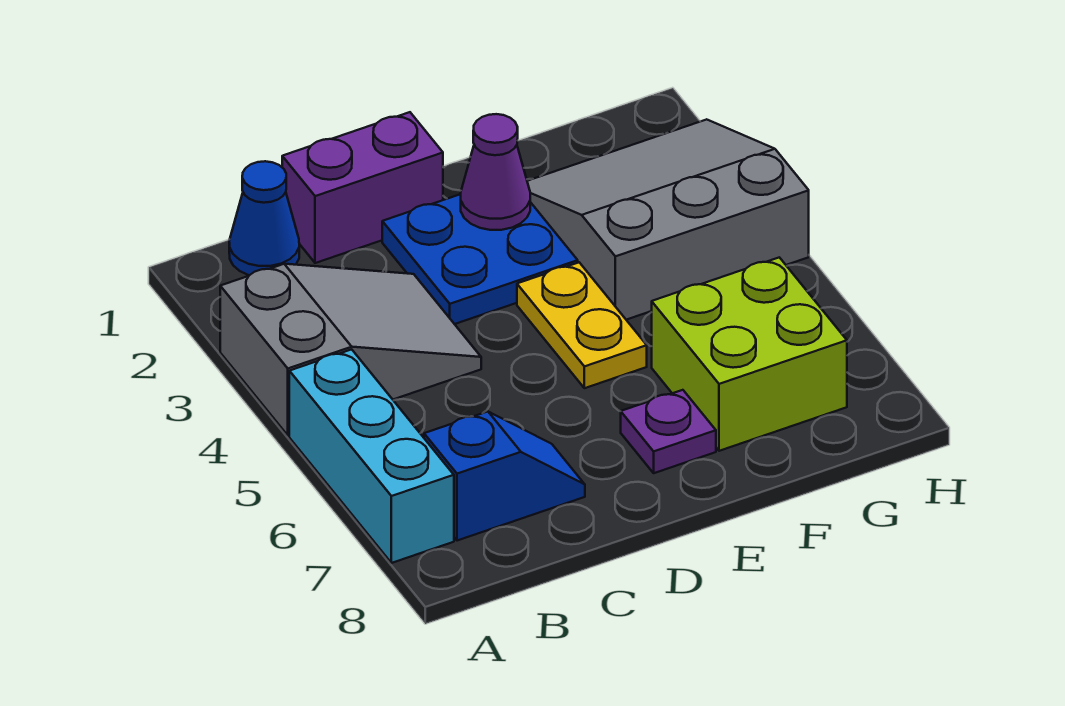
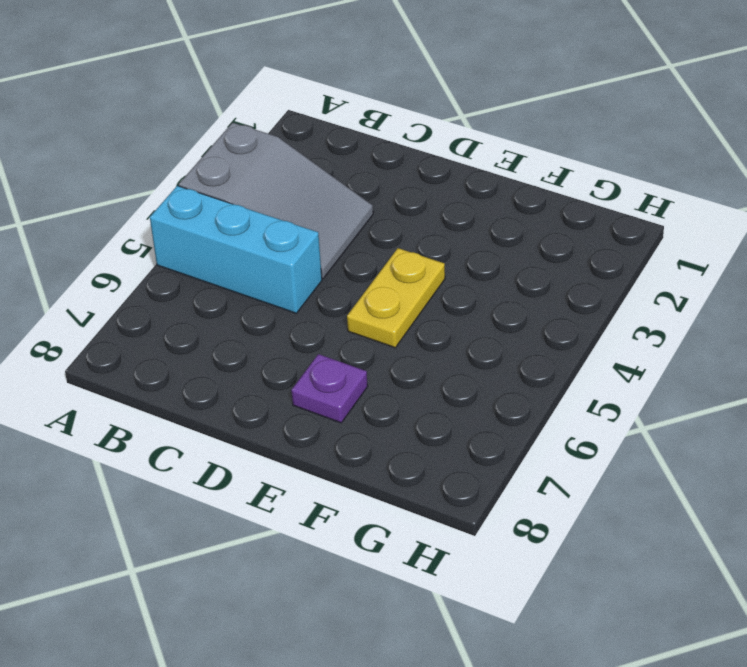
cyan 1x3 brick [150,186,322,313] -> cyan 1x3 brick turned to [289,349,454,563]
none -> blue 1x1 cone [229,161,299,275]
none -> blue 1x2 slope [424,412,585,541]

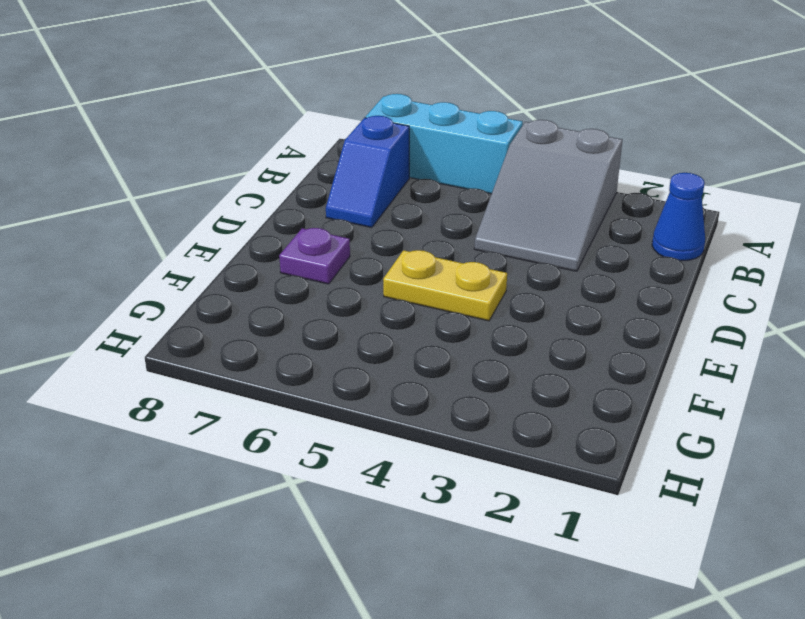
none -> purple 1x2 brick [282,112,443,263]
none -> blue 2x2 plate [382,194,578,324]

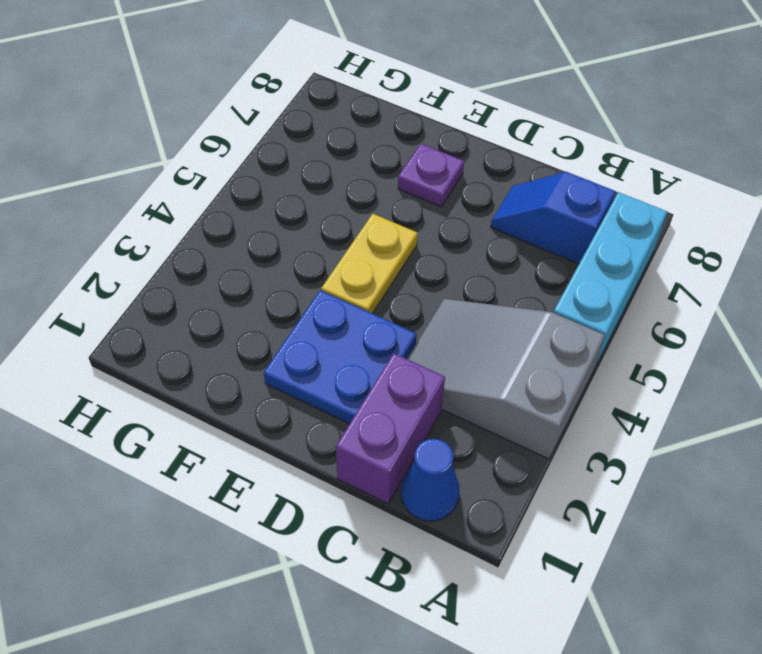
purple 1x2 brick [336,353,445,504] -> purple 1x2 brick turned to [282,112,443,263]
none -> grey 3x3 slope [527,119,809,320]
none -> lime 2x2 brick [652,257,847,451]

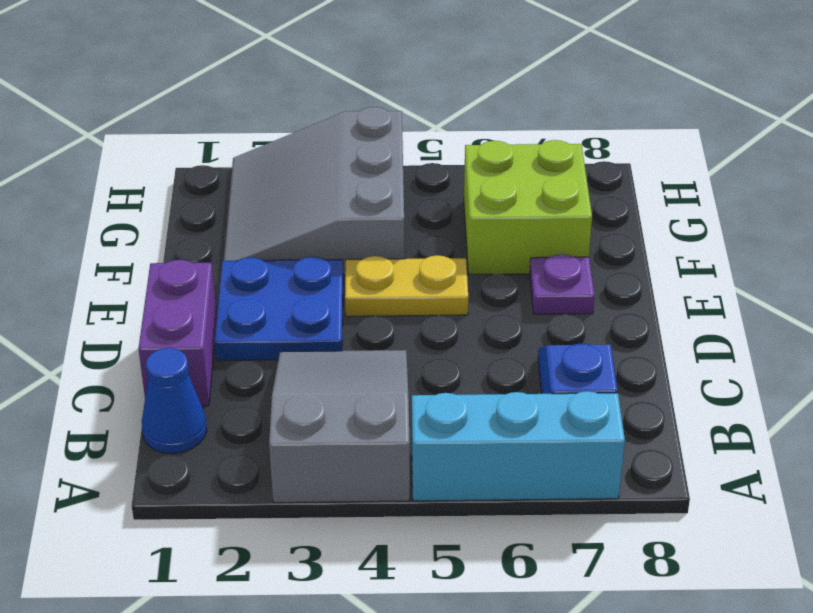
none -> purple 1x1 cone [461,114,530,230]

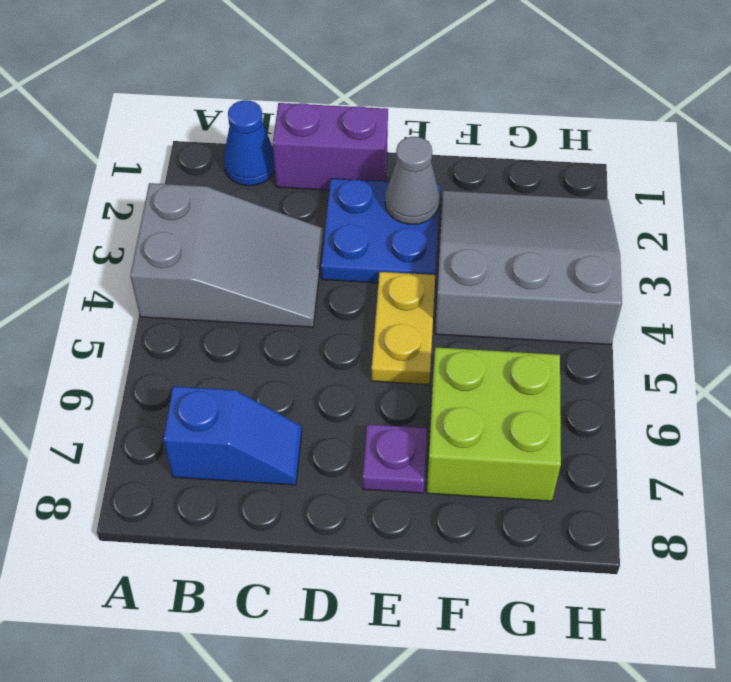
grey 1x1 cone [385,137,440,224] -> purple 1x1 cone [461,114,530,230]
none -> cyan 1x3 brick [289,349,454,563]

